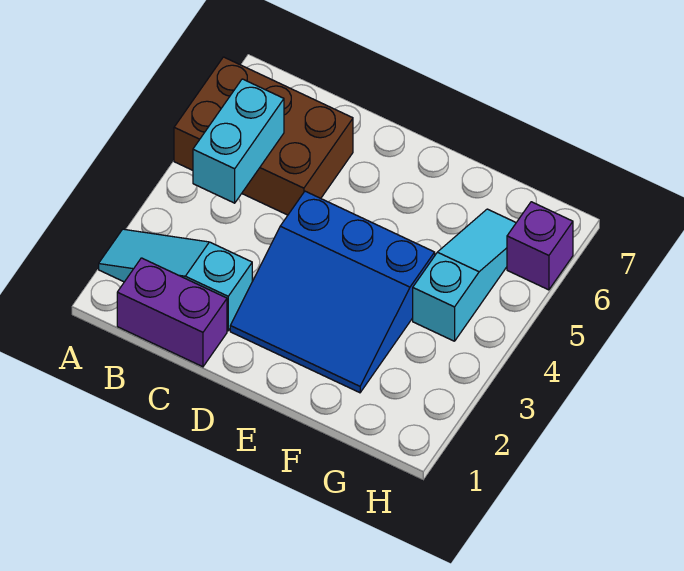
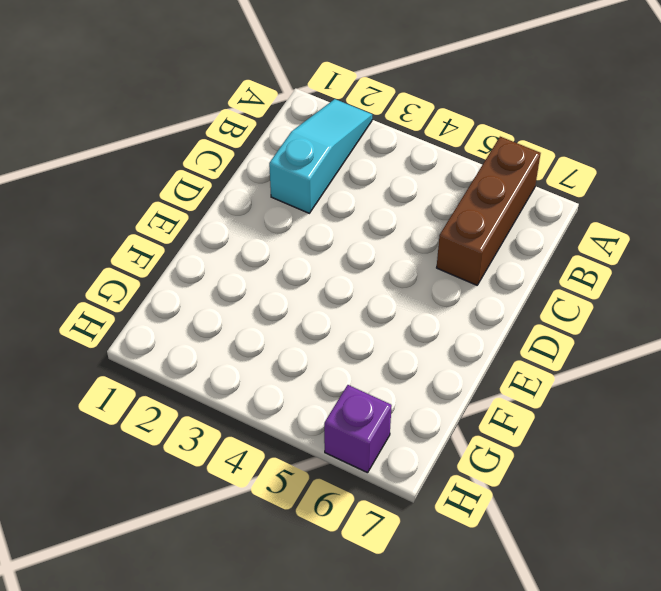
brown 1x3 brick [437,137,541,285] -> brown 2x3 brick [174,57,353,215]
none -> purple 1x2 brick [117,258,227,367]
none -> blue 3x3 slope [230,191,435,393]

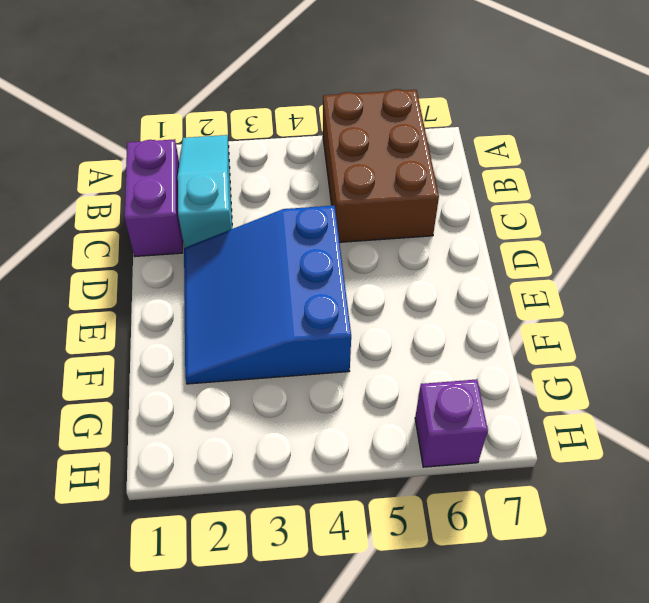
none -> cyan 1x3 slope [413,209,516,341]
none -> cyan 1x2 brick [193,79,284,203]

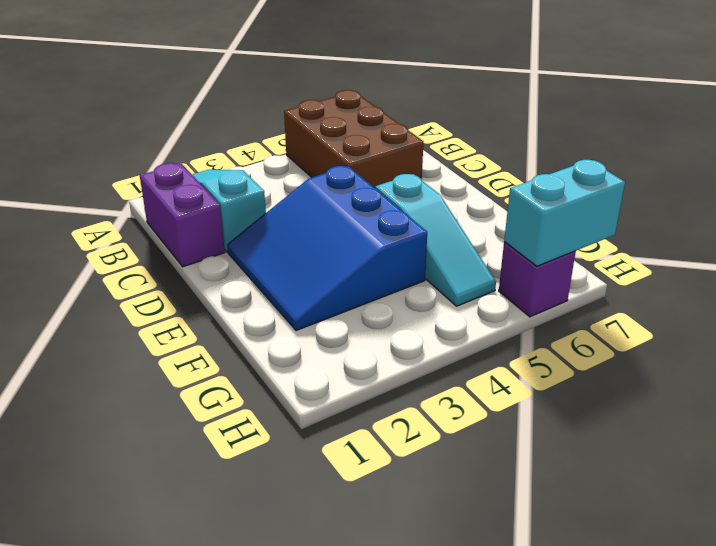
cyan 1x3 slope [375,174,496,306] -> cyan 1x3 slope turned to [413,209,516,341]
cyan 1x2 brick [504,160,625,266] -> cyan 1x2 brick moved to [193,79,284,203]

